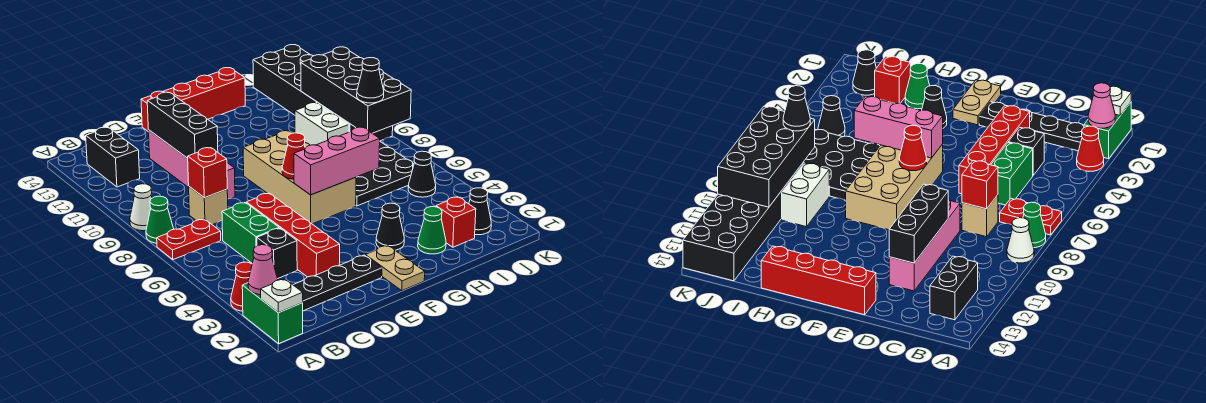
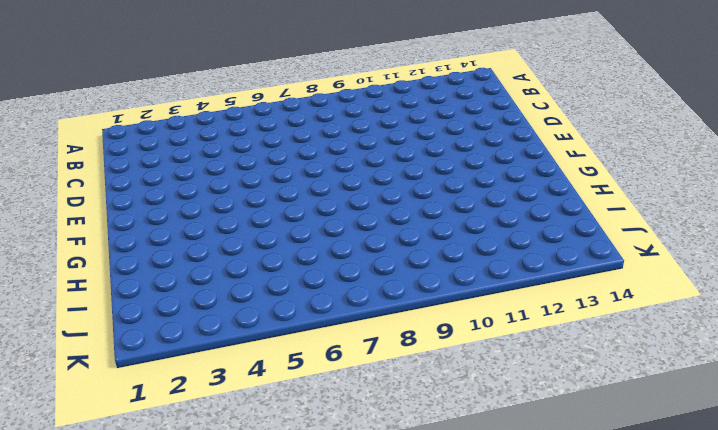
none -> green 1x2 brick [242,283,303,344]
none -> red 1x1 cone [231,262,252,311]
none -> red 1x2 plate [157,219,221,260]
none -> green 1x1 cone [146,196,174,243]

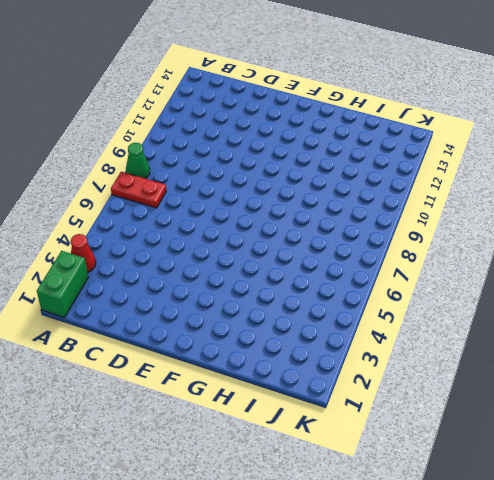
none -> white 1x1 cone [130,184,152,231]
none -> black 1x4 plate [294,255,382,311]
none -> black 1x2 brick [86,127,140,187]
none -> black 1x1 brick [257,228,297,279]

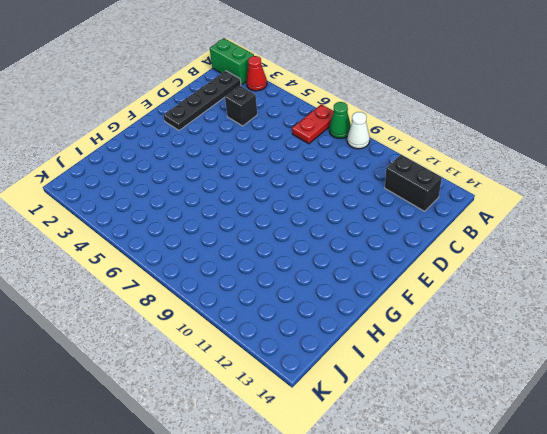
none -> green 1x2 brick [222,203,279,263]
none -> tan 1x1 brick [189,187,228,225]
none -> red 1x4 brick [246,193,340,277]
none -> pink 1x4 brick [149,130,235,199]

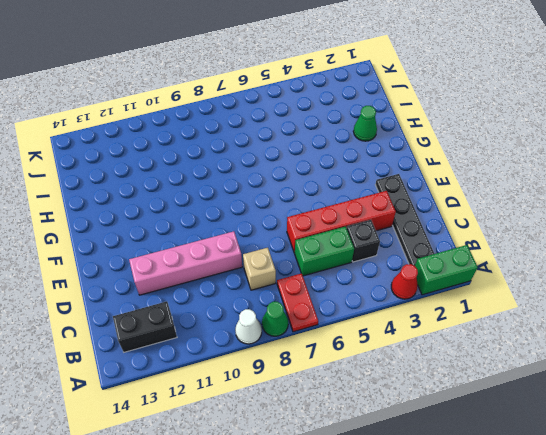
none -> red 1x4 brick [141,68,245,132]
none -> tan 1x2 plate [365,245,425,291]
none -> tan 2x4 brick [243,131,356,224]
none -> black 1x1 cone [376,203,404,250]

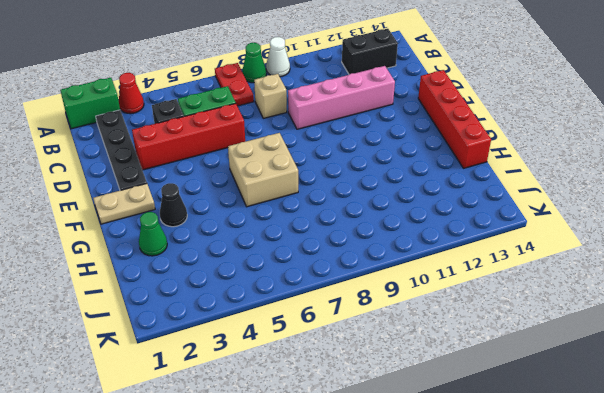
tan 2x2 brick [228,133,298,207] -> tan 2x4 brick [243,131,356,224]
none -> black 3x3 plate [356,142,414,206]
none -> red 1x1 brick [436,197,476,247]
none -> white 1x2 brick [295,103,349,145]
none -> black 1x1 cone [469,188,491,235]

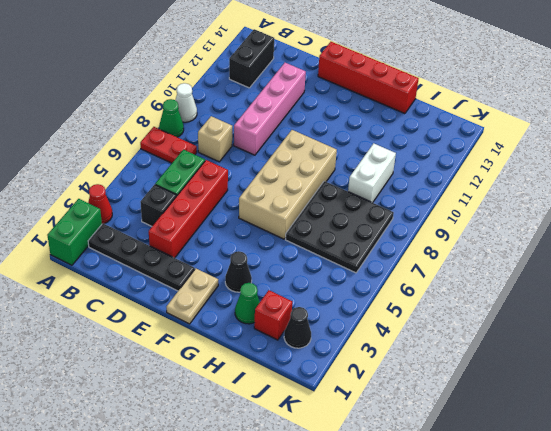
none -> black 1x1 cone [408,151,436,197]
none -> black 2x6 brick [253,45,393,141]
none -> white 1x1 plate [261,279,303,313]
none -> pink 1x1 cone [248,245,278,295]

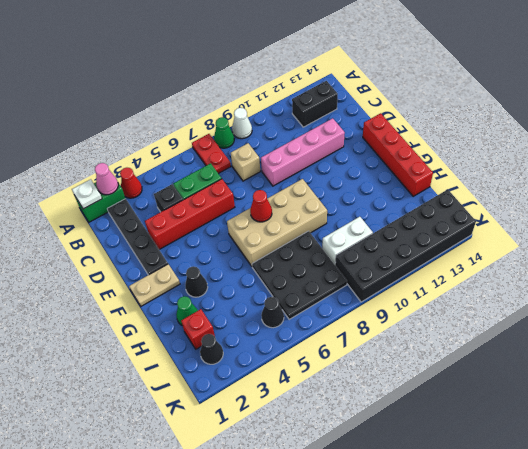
none -> red 1x1 brick [187,148,227,198]
none -> black 1x3 brick [147,92,218,158]
none -> pink 1x3 brick [294,127,380,195]
none -> black 2x4 brick [301,47,411,133]

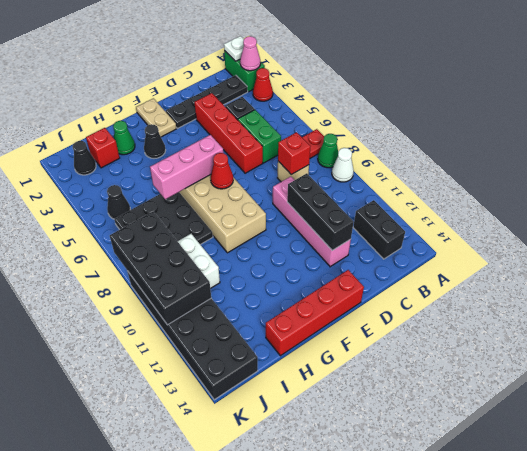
none -> black 1x1 cone [357,58,384,103]

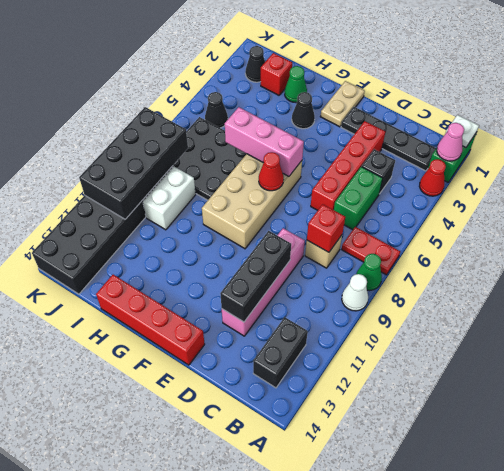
none -> black 1x1 cone [357,58,384,103]

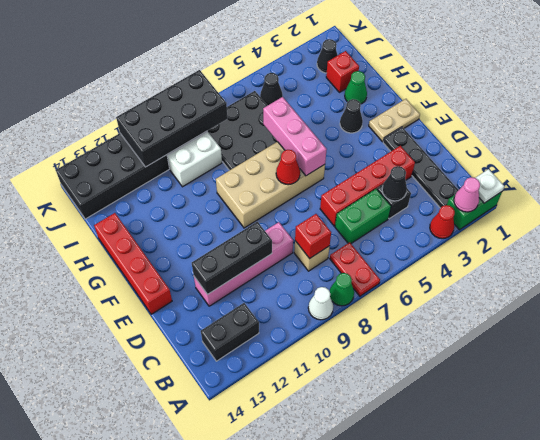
black 1x1 cone [382,166,407,201] -> black 1x1 cone moved to [357,58,384,103]

